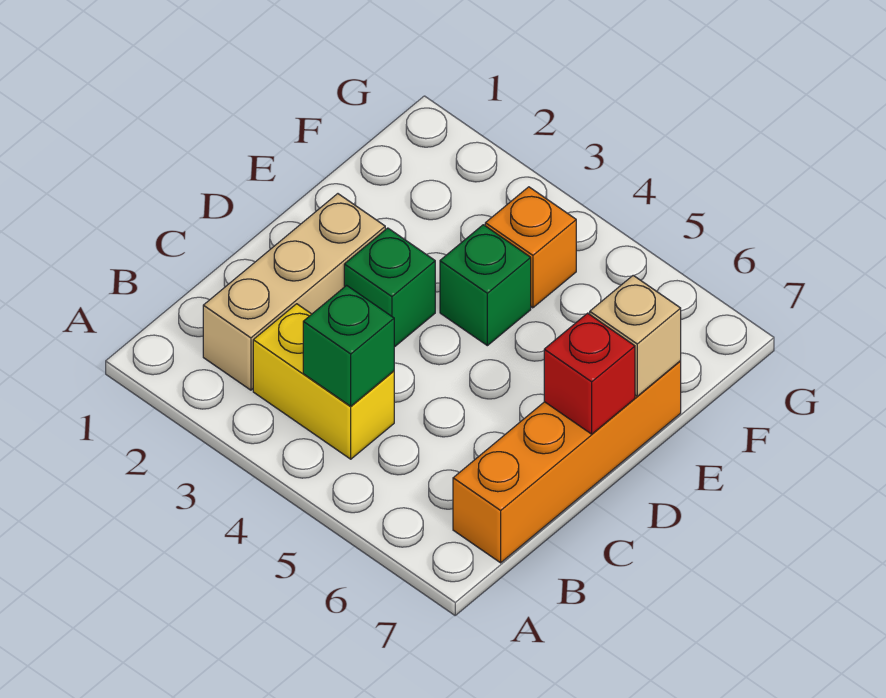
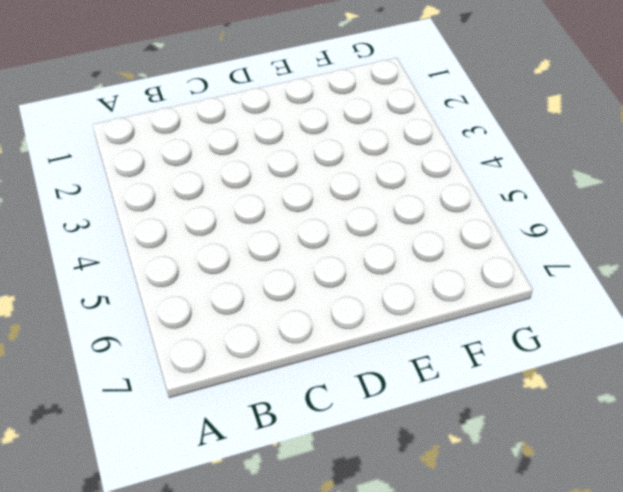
none -> tan 1x3 brick [203,194,385,390]
none -> yellow 1x2 brick [253,304,394,459]

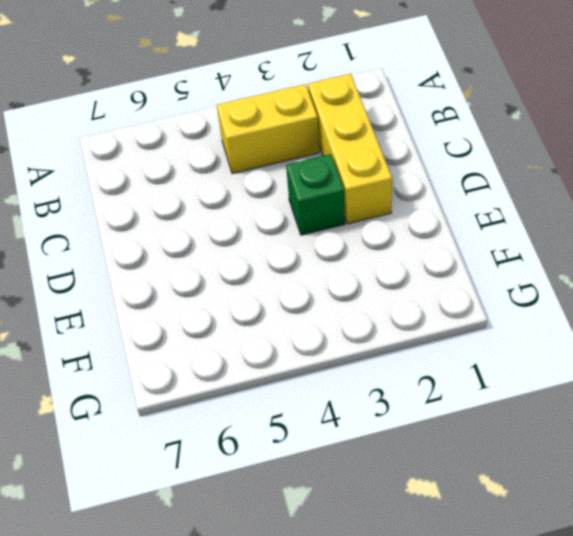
yellow 1x3 brick [308,74,392,224] -> tan 1x3 brick [203,194,385,390]
none -> orange 1x4 brick [453,361,681,563]
none -> green 1x1 brick [440,225,531,346]

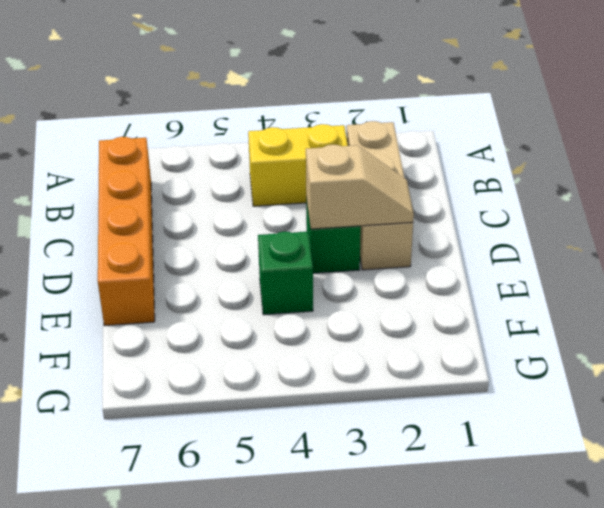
tan 1x2 slope [306,145,414,229] -> none
none -> orange 1x1 brick [485,187,576,308]
none -> green 1x1 brick [303,285,394,406]

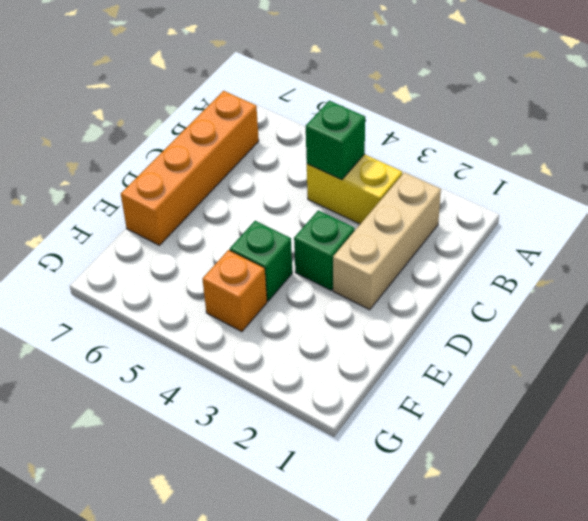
none -> red 1x1 brick [544,313,635,434]
none -> tan 1x1 brick [590,276,681,396]

